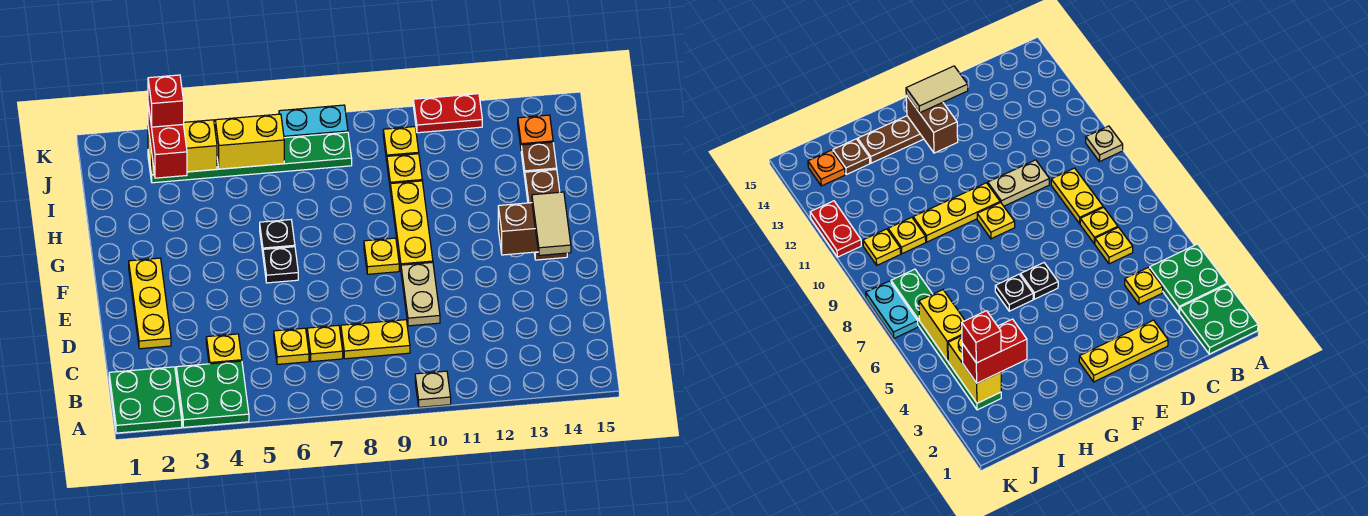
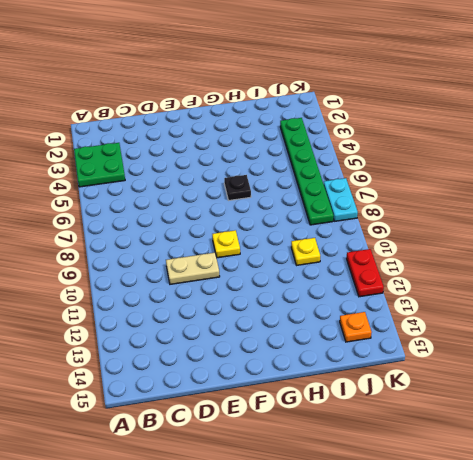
none -> green 2x2 plate [109,367,182,433]
none -> tan 1x1 plate [415,371,451,407]
none -> yellow 1x1 plate [206,334,242,364]

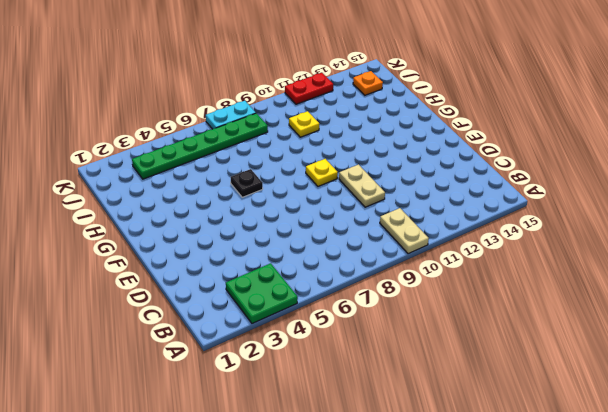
tan 1x2 plate [380,208,429,254] -> tan 1x1 plate [415,371,451,407]
none -> green 2x2 plate [109,367,182,433]
none -> yellow 1x1 plate [206,334,242,364]
none -> yellow 1x1 plate [274,328,309,364]

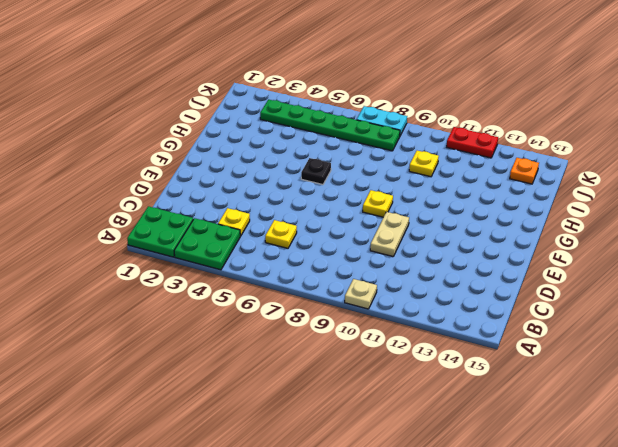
none -> yellow 1x1 plate [307,325,343,362]
none -> yellow 1x2 plate [341,320,410,359]
none -> yellow 1x3 plate [129,258,171,349]

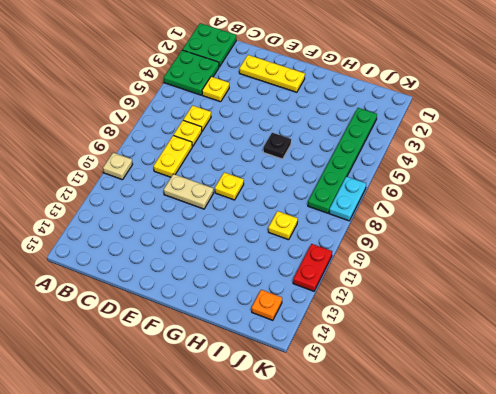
none -> black 1x1 plate [263,247,298,283]
none -> yellow 1x3 plate [390,181,433,269]
none -> brown 1x3 plate [525,169,567,260]

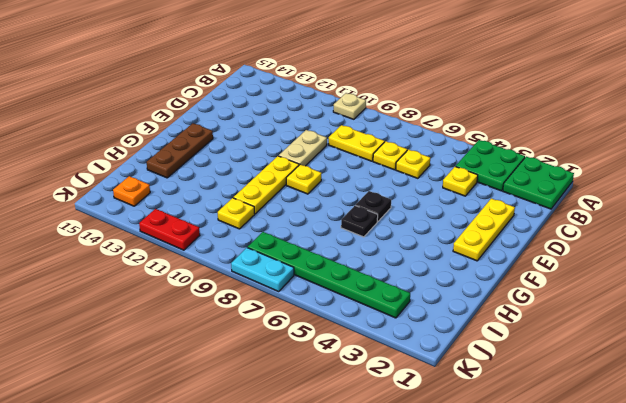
none -> brown 1x1 plate [521,142,557,177]
none -> yellow 1x1 plate [383,127,419,160]
none -> brown 1x2 brick [498,203,538,255]

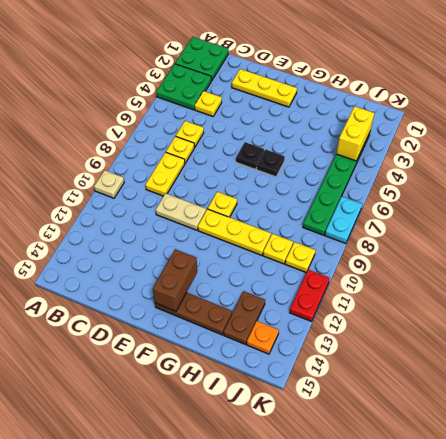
brown 1x2 plate [223,291,265,344] -> brown 1x1 plate [521,142,557,177]
none -> yellow 1x2 brick [215,114,284,169]
none -> tan 1x2 tile [532,192,571,255]
none -> red 1x2 brick [148,104,187,178]

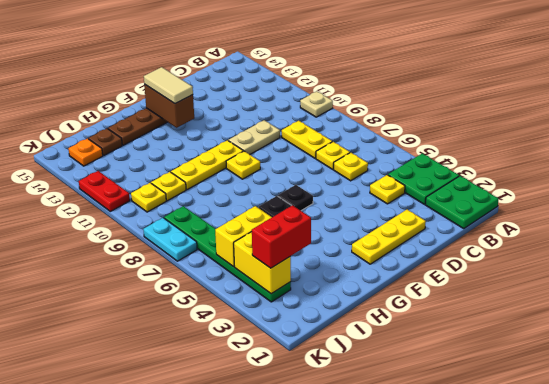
tan 1x2 tile [144,67,193,104] -> tan 1x2 tile turned to [532,192,571,255]
yellow 1x2 brick [215,206,272,267] -> yellow 1x2 brick turned to [215,114,284,169]
none -> red 1x1 brick [148,75,184,127]

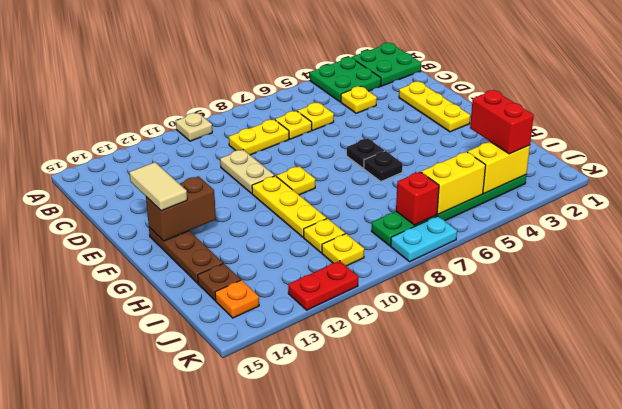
red 1x1 brick [396,172,439,225] -> red 1x1 brick moved to [148,75,184,127]

